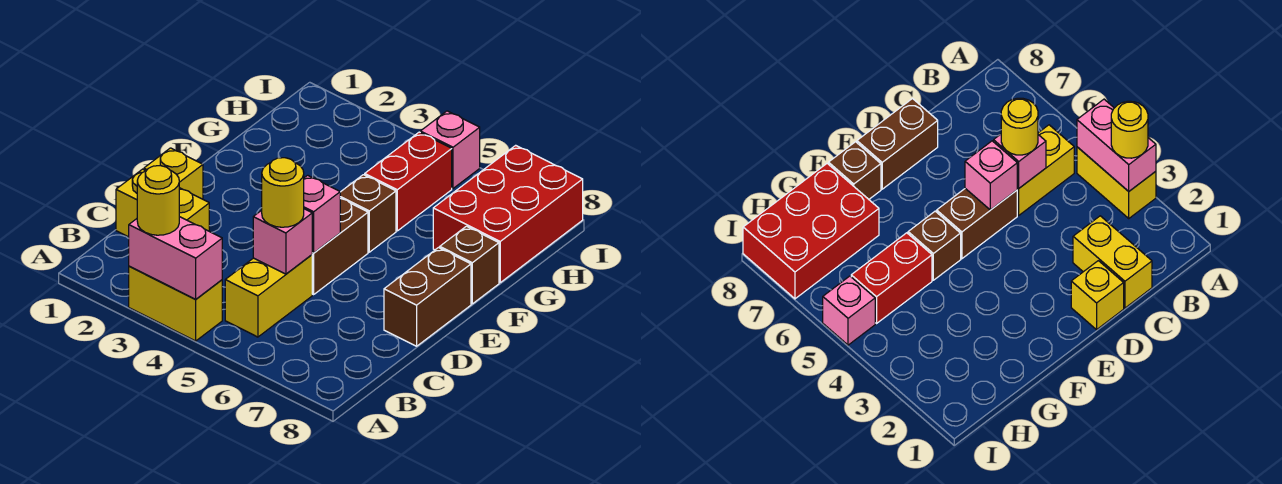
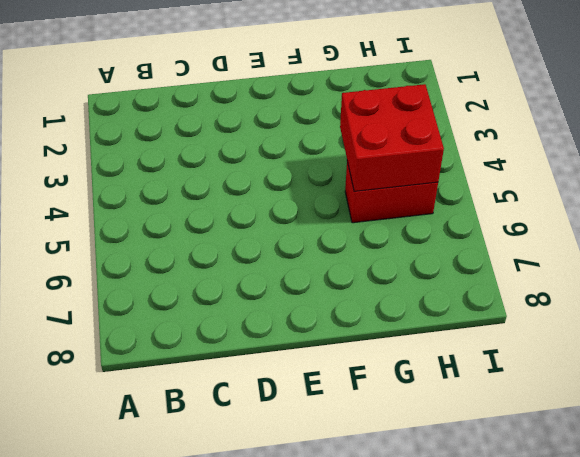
red 2x2 brick [340,84,444,191] -> none
none -> yellow 1x2 brick [129,266,222,341]
none -> yellow 1x2 brick [225,255,312,337]
none -> yellow 1x2 brick [116,169,209,237]

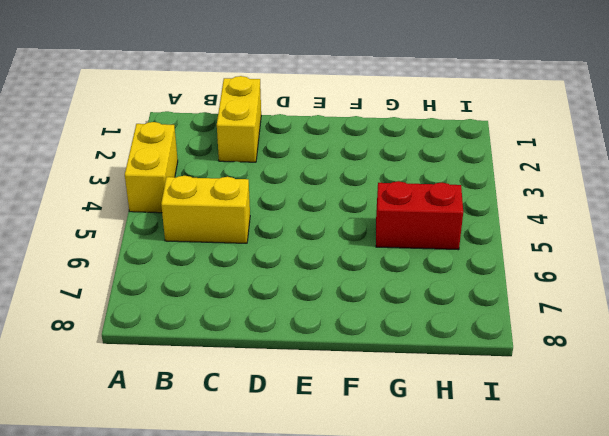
none -> yellow 1x1 brick [144,148,203,199]
none -> brown 1x2 brick [312,199,368,295]
none -> brown 1x2 brick [384,248,471,346]

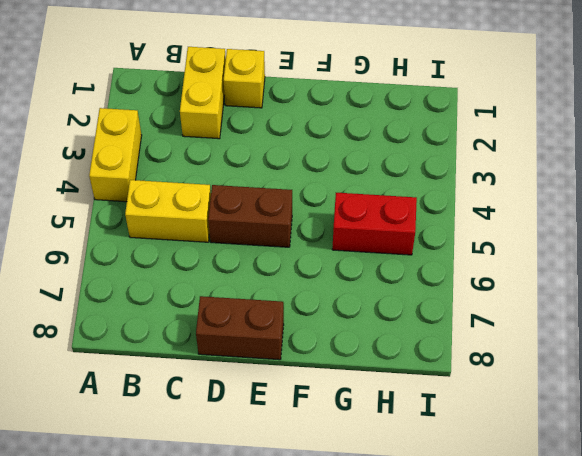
none -> brown 1x1 brick [340,175,396,252]
none -> brown 1x1 brick [440,226,499,304]
none -> red 2x3 brick [433,145,583,282]

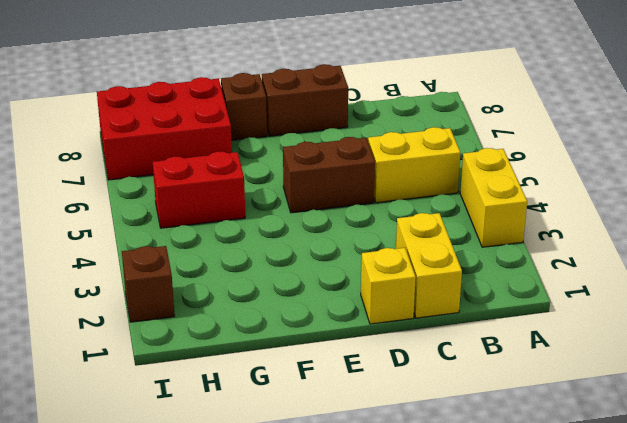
brown 1x1 brick [122,246,175,322] -> brown 1x1 brick moved to [340,175,396,252]
none -> pink 1x1 brick [420,111,480,188]
none -> pink 1x2 brick [129,217,222,299]
none -> pink 1x1 brick [253,209,312,274]

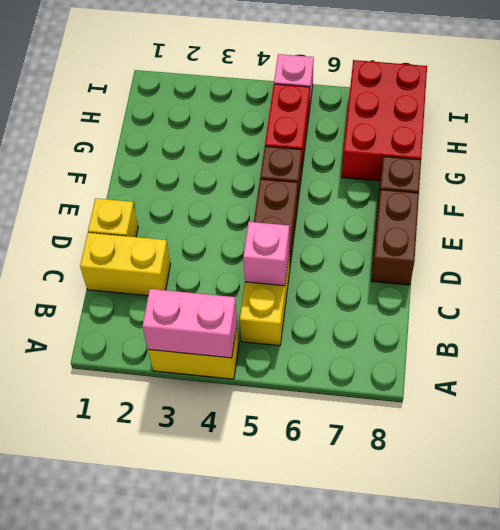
none -> pink 1x1 brick [304,175,341,253]
none -> yellow 1x1 round brick [137,166,179,235]
none -> yellow 1x1 round brick [262,158,304,227]

